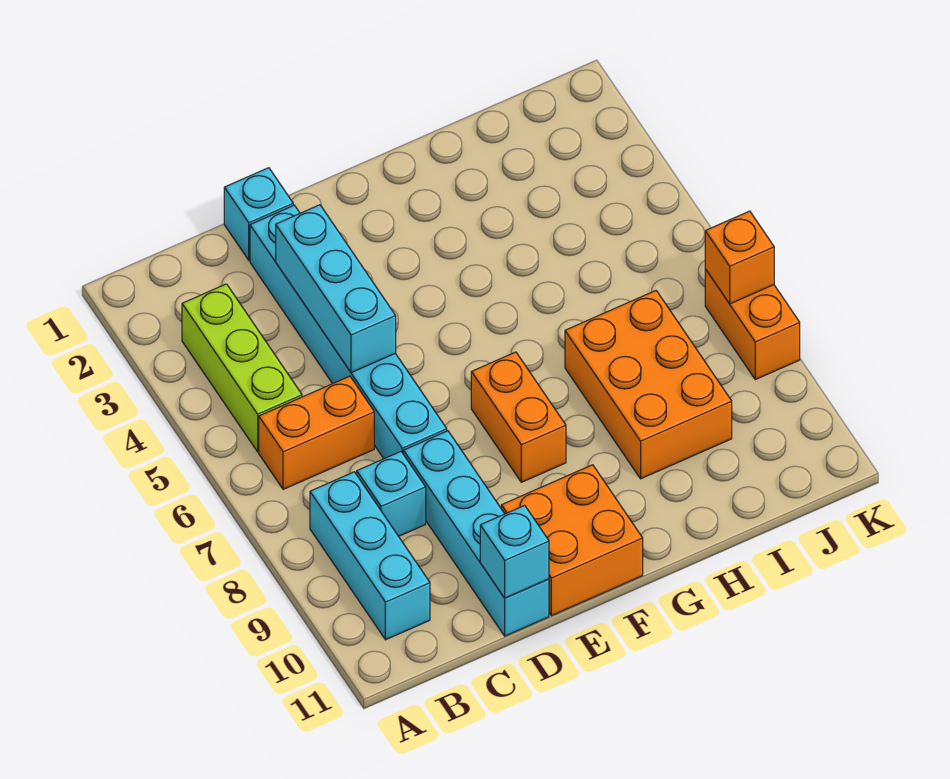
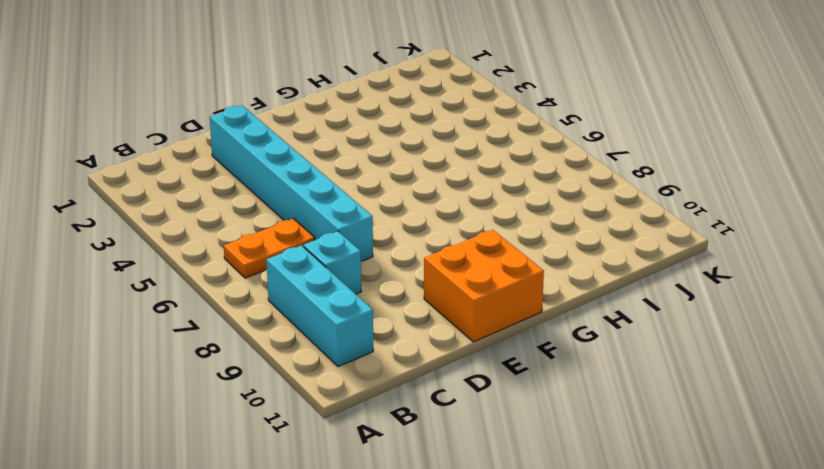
orange 1x2 plate [224,219,315,278] -> orange 1x2 brick [259,376,374,489]
none -> lime 1x3 brick [182,284,302,452]
none -> cyan 1x1 brick [224,168,293,260]
none -> cyan 1x4 brick [404,431,549,636]

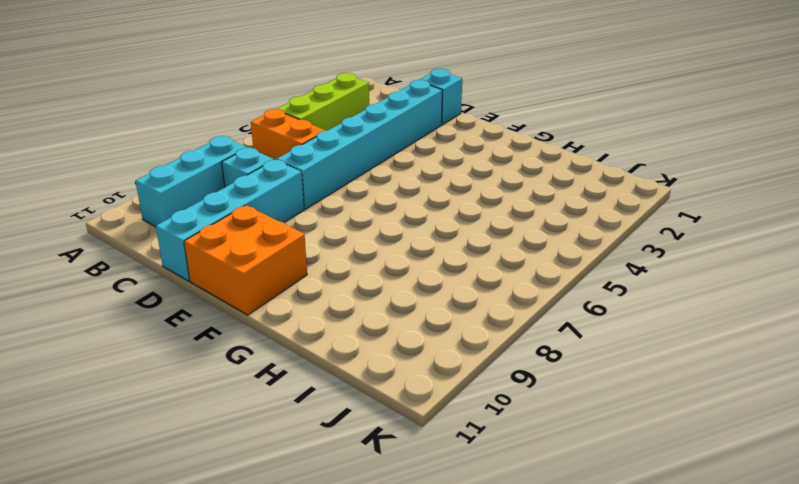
none -> orange 1x2 brick [471,352,566,482]
none -> orange 2x3 brick [565,291,732,479]
none -> orange 1x2 brick [705,269,800,379]

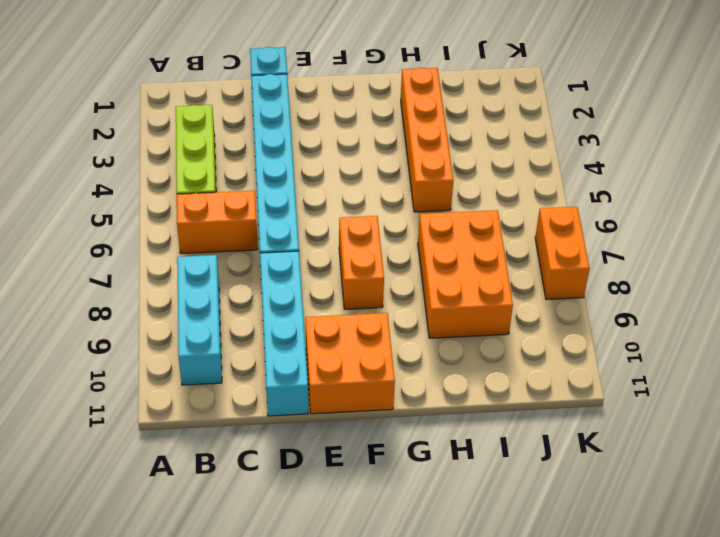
orange 1x4 brick [401,68,453,212] -> none
none -> cyan 1x1 brick [357,452,426,536]
none -> cyan 1x3 brick [276,205,396,373]
none -> cyan 1x1 brick [480,505,549,598]

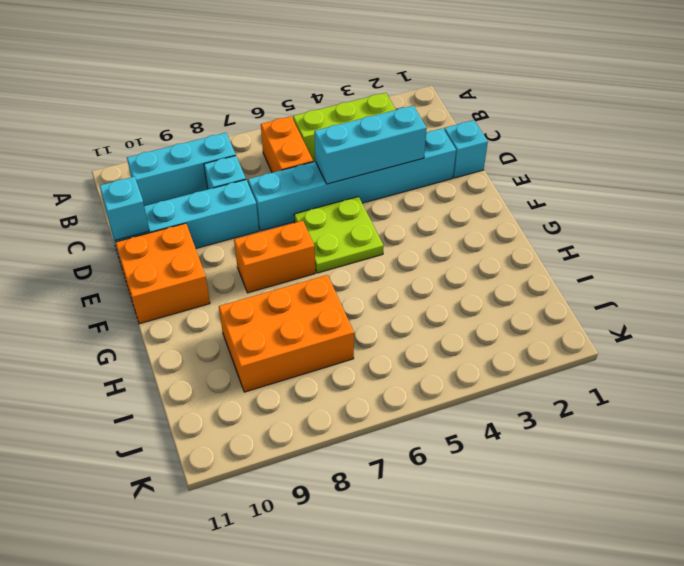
lime 2x2 plate [294,197,384,273] -> none
none -> orange 1x2 brick [705,269,800,379]
none -> orange 1x1 brick [705,211,774,304]

